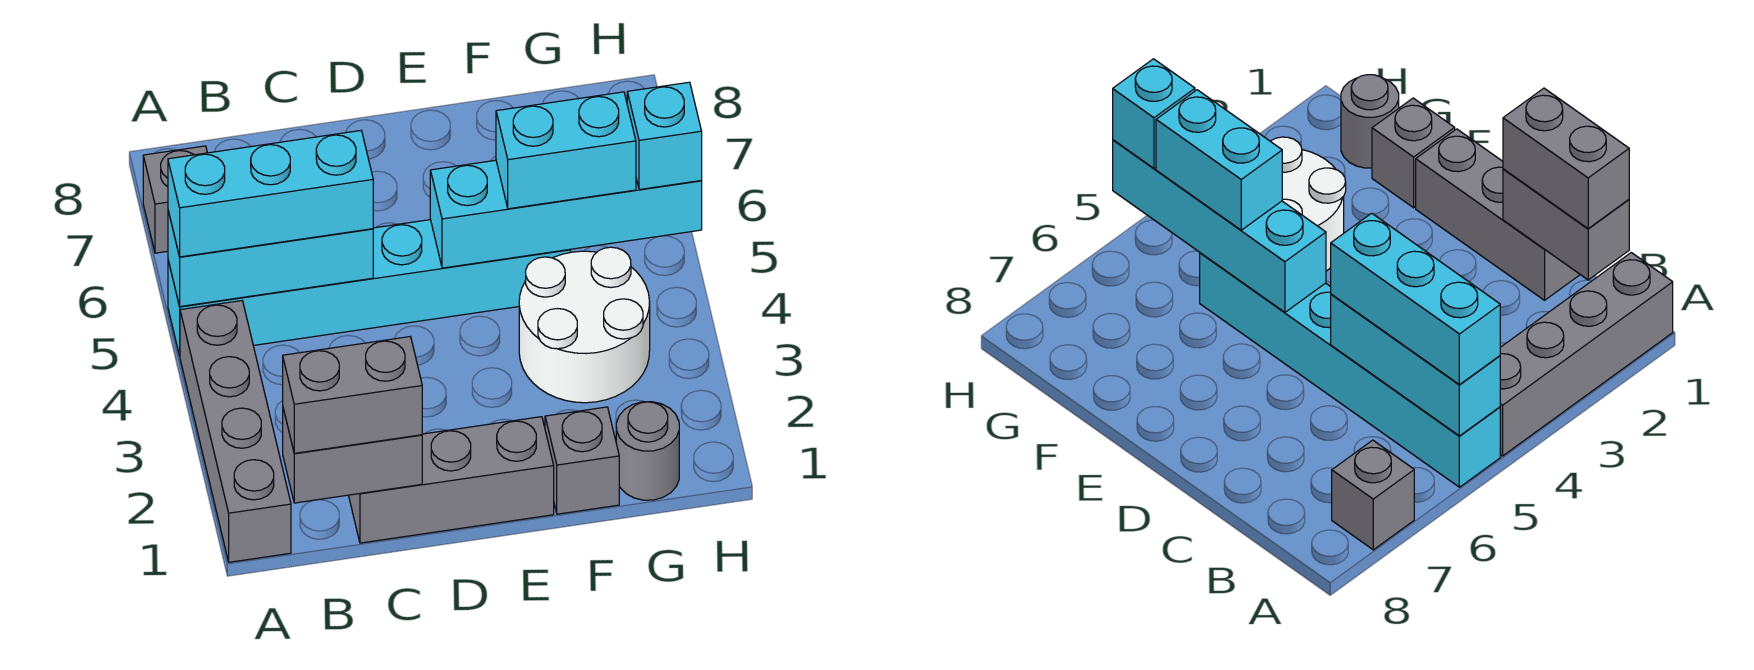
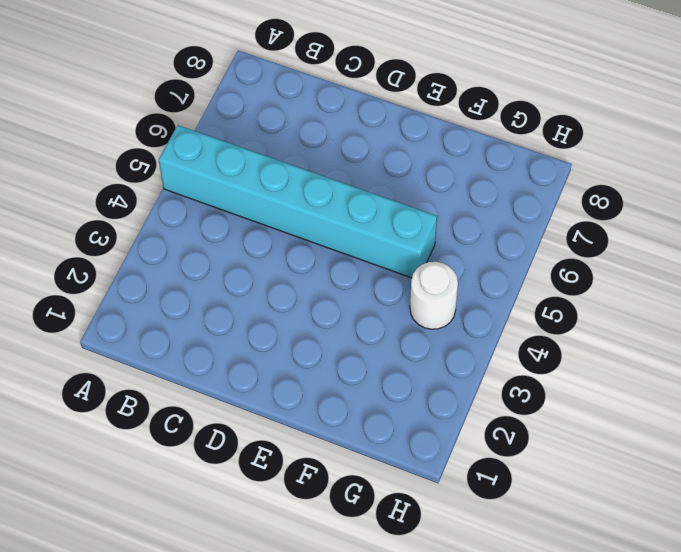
white 1x1 round brick [410,262,458,329] -> white 2x2 round brick [519,247,650,403]
none -> grey 1x4 brick [180,301,291,562]
none -> grey 1x1 brick [143,146,207,253]
none -> grey 1x3 brick [349,417,554,543]

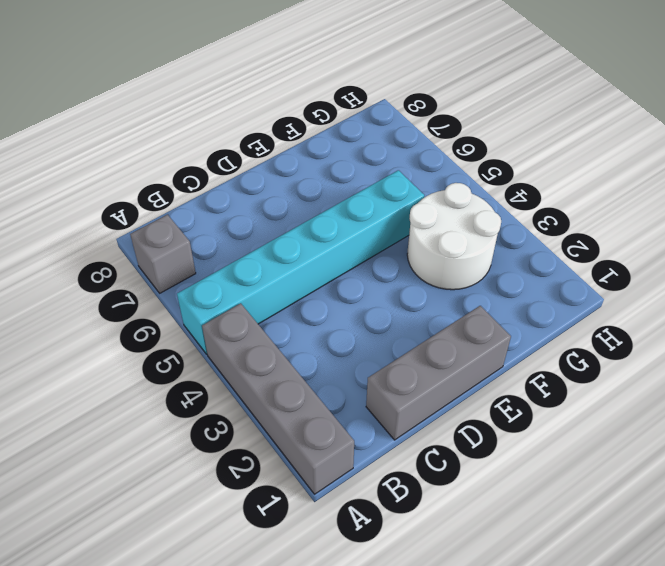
none -> grey 1x1 brick [545,407,619,514]
none -> grey 1x1 round brick [616,402,679,500]
none -> cyan 1x3 brick [168,211,373,307]

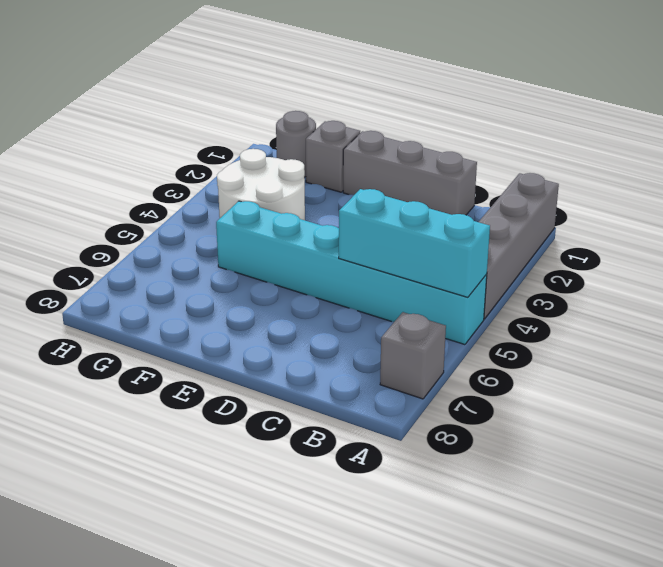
none -> grey 1x2 brick [283,409,422,503]
none -> cyan 1x4 brick [430,160,702,268]
none -> cyan 1x3 brick [168,131,373,257]

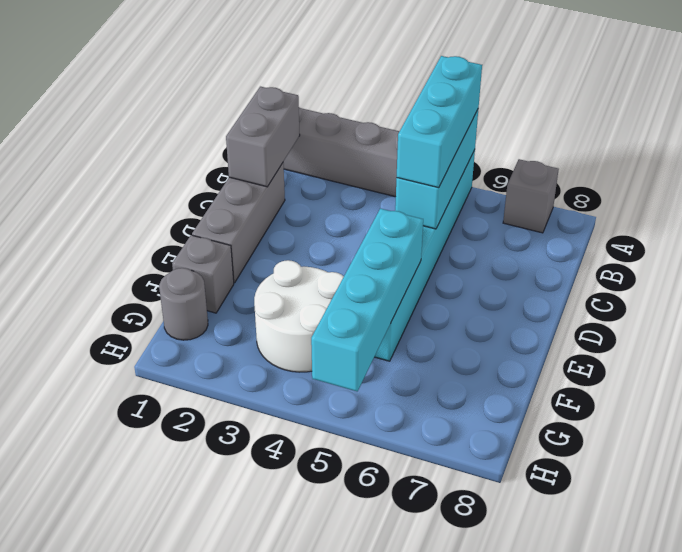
none -> grey 1x2 brick [283,337,422,453]
none -> cyan 1x2 brick [496,92,636,209]
none -> cyan 1x1 brick [627,82,702,190]

